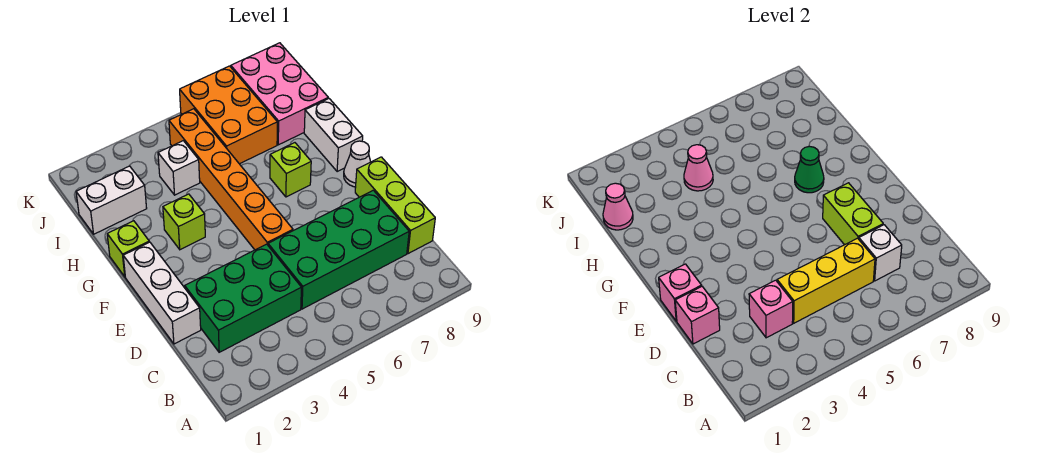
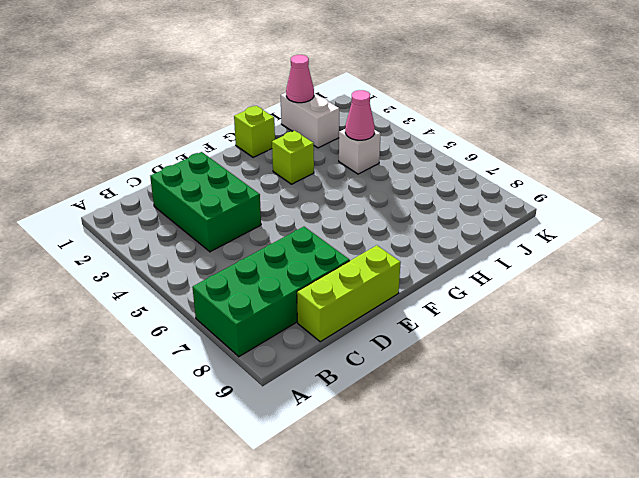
green 2x4 brick [192,227,350,357] -> green 2x4 brick turned to [268,190,409,309]
none -> white 1x3 brick [123,242,201,344]
none -> orange 1x6 brick [169,109,293,250]
none -> white 1x1 cone [344,141,370,187]

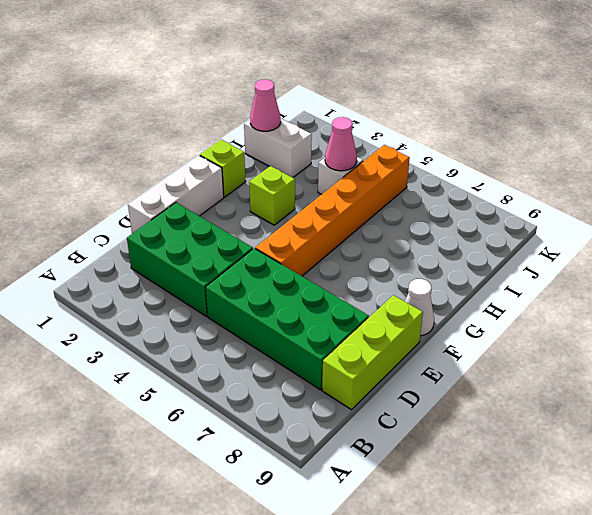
none -> lime 1x1 brick [270,143,311,197]
none -> white 1x2 brick [304,98,363,172]
none -> orange 2x3 brick [180,66,277,164]

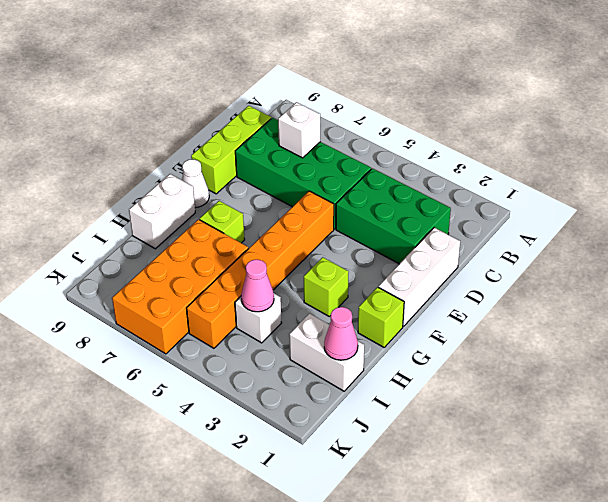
orange 2x4 brick [112,219,248,354] -> orange 2x3 brick [180,66,277,164]
none -> pink 2x3 brick [231,43,328,145]
none -> pink 1x1 brick [749,280,793,338]
none -> yellow 1x3 brick [777,238,875,323]

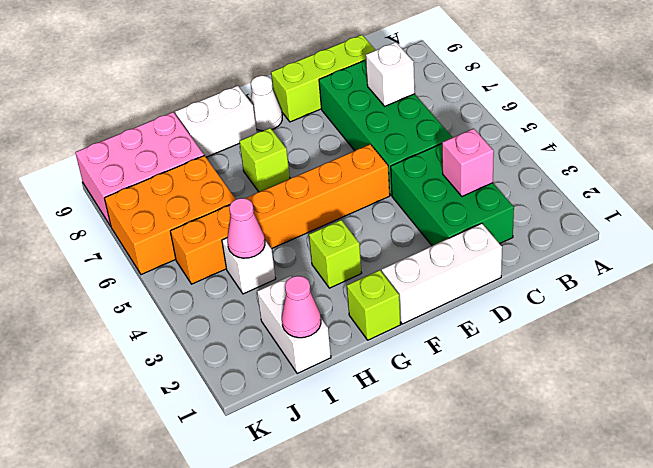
none -> yellow 1x3 brick [777,238,875,323]
none -> pink 1x1 brick [675,287,720,344]
none -> lime 1x2 brick [823,183,883,245]

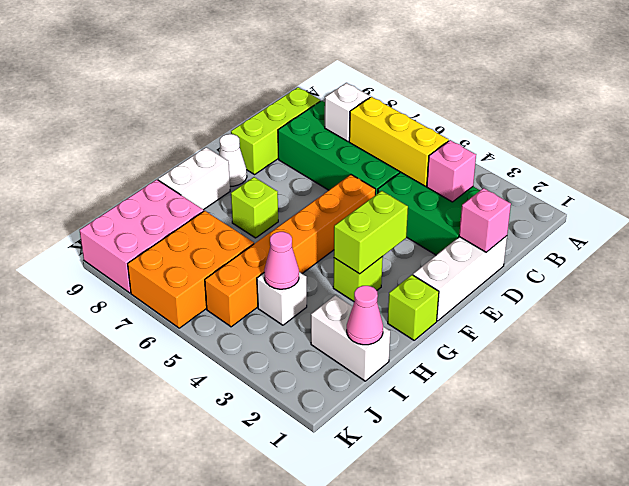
lime 1x2 brick [334,191,408,274] -> lime 1x2 brick moved to [823,183,883,245]
none -> pink 1x1 brick [659,264,702,321]
none -> green 1x1 cone [795,146,824,193]

